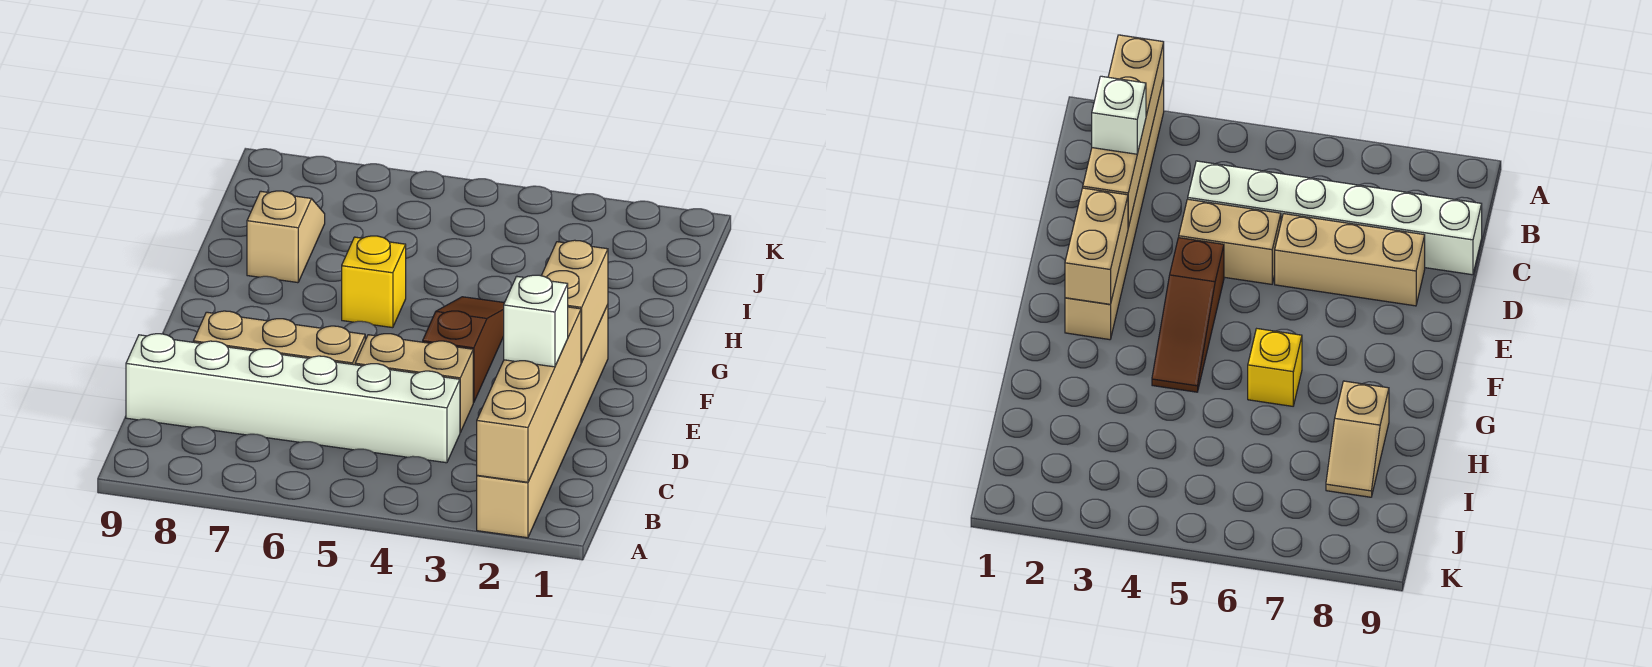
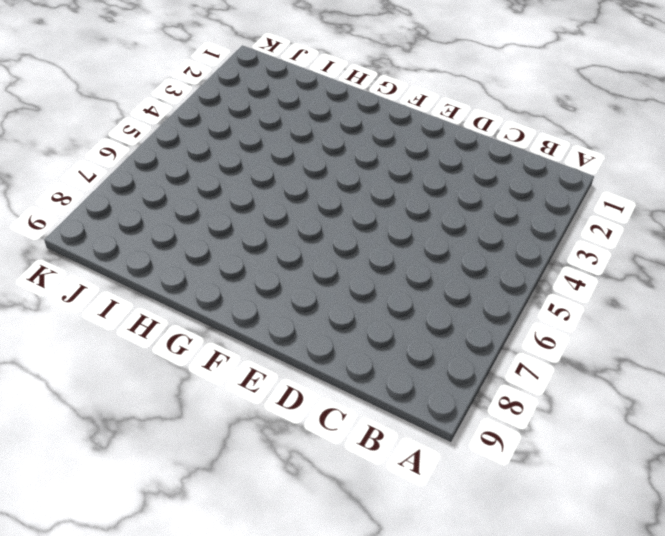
none -> tan 1x6 brick [477,305,608,538]
none -> white 1x6 brick [126,334,460,463]

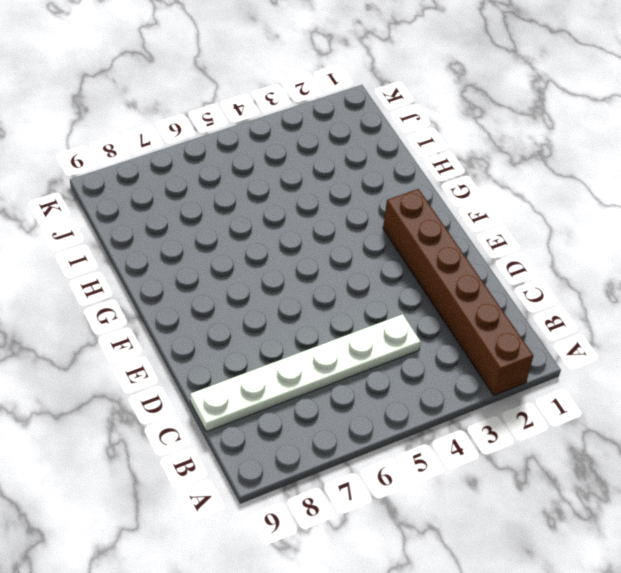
brown 1x6 brick [383,189,533,395] -> tan 1x6 brick [477,305,608,538]
white 1x6 plate [190,314,421,432] -> white 1x6 brick [126,334,460,463]
none -> tan 1x2 brick [355,334,473,432]
none -> tan 1x3 brick [193,311,366,365]

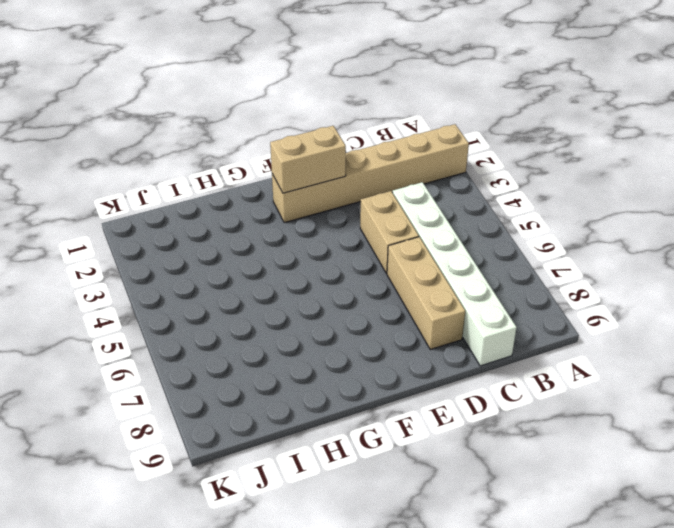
none -> brown 1x3 slope [423,297,504,403]
none -> yellow 1x1 brick [342,236,406,328]

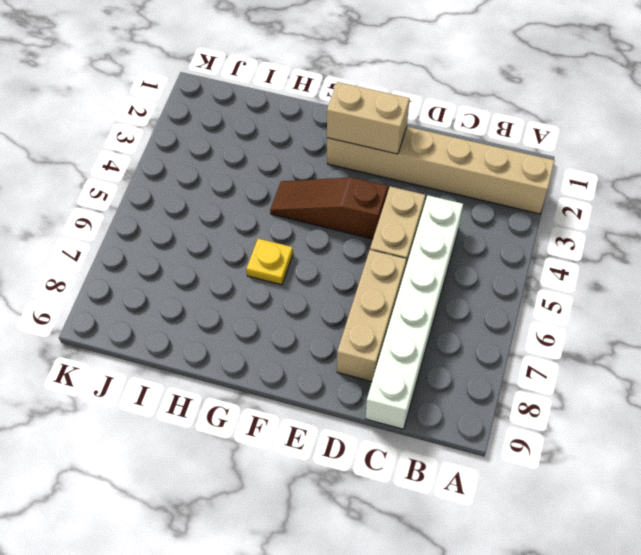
yellow 1x1 plate [246,239,293,285] -> yellow 1x1 brick [342,236,406,328]
none -> tan 1x2 slope [247,191,325,283]
none -> tan 1x4 brick [477,307,581,482]

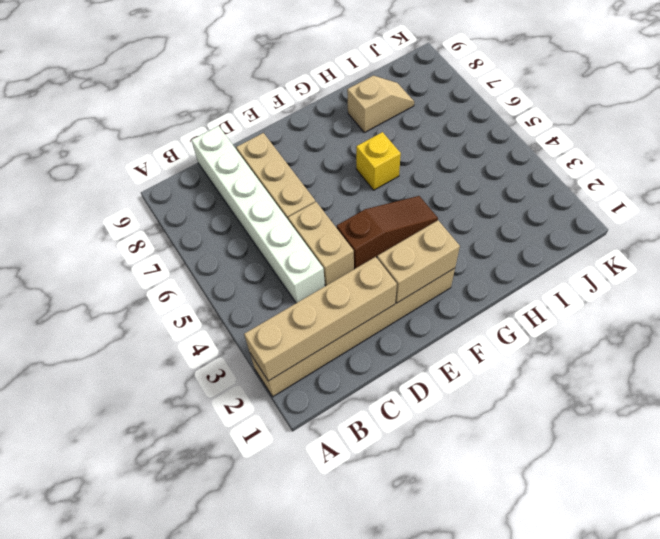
none -> white 1x1 brick [504,275,568,367]

